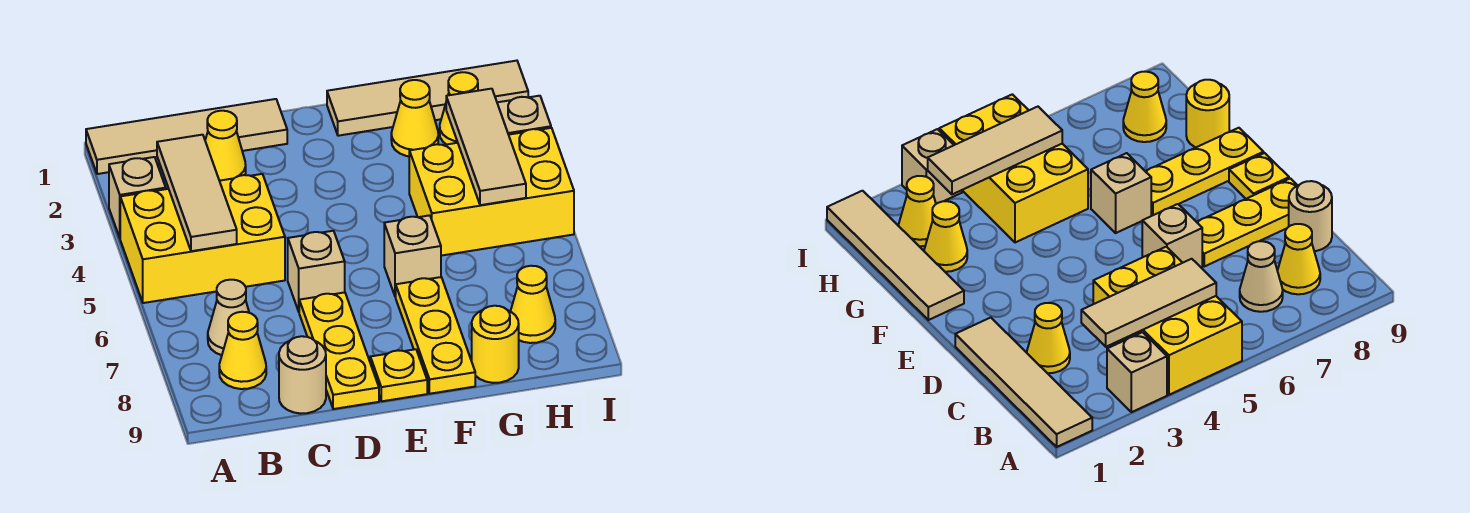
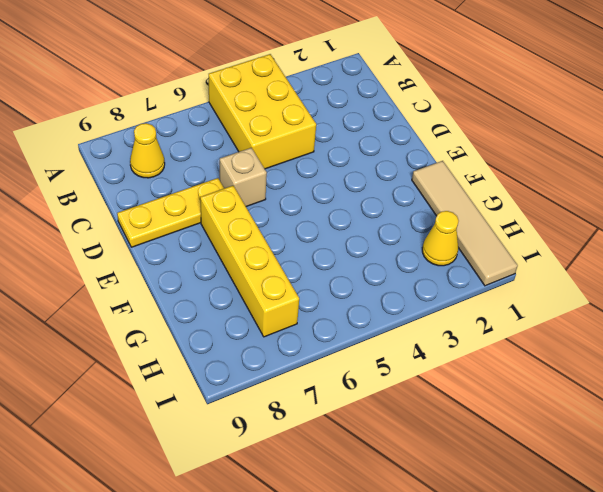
yellow 1x4 brick [200,186,299,337] -> yellow 1x3 plate [396,277,475,394]
none -> tan 1x4 tile [86,99,287,174]
none -> tan 1x1 brick [109,157,166,237]
none -> tan 1x1 cone [208,280,249,355]

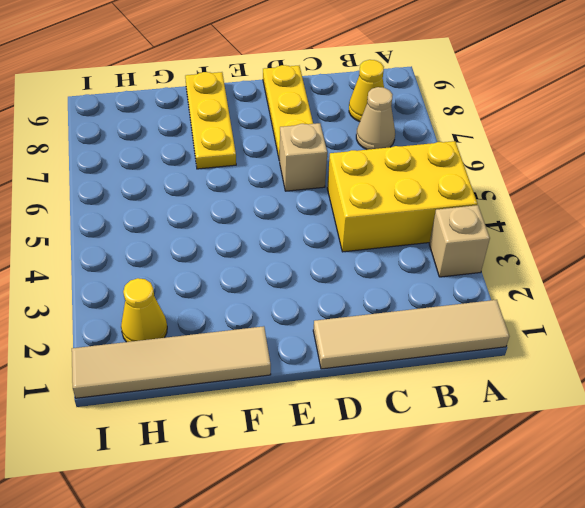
none -> yellow 1x1 cone [205,111,246,181]
none -> tan 1x1 round brick [279,336,326,414]
none -> yellow 1x1 plate [370,349,427,401]

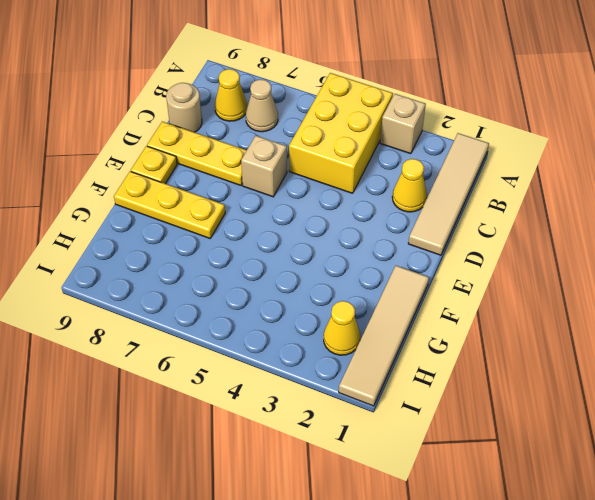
none -> tan 1x1 brick [384,215,441,297]
none -> yellow 1x1 cone [391,80,438,156]
none -> yellow 2x3 brick [409,128,574,256]

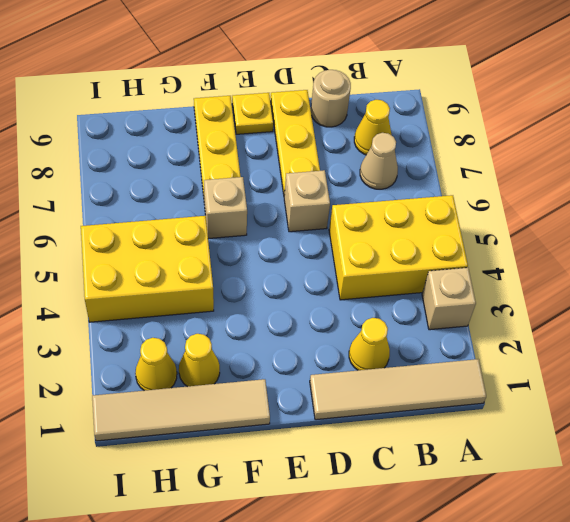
none -> yellow 1x1 round brick [472,306,519,383]
none -> yellow 1x1 cone [511,266,555,343]
none -> tan 1x1 brick [497,96,551,135]

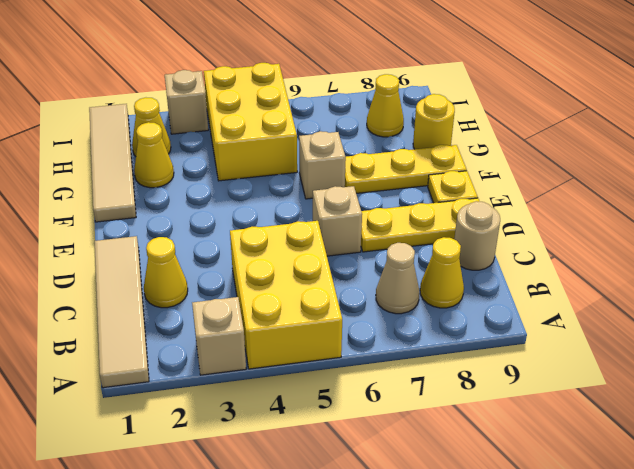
none -> tan 1x3 tile [157,135,237,251]
none -> tan 1x3 tile [446,89,526,205]

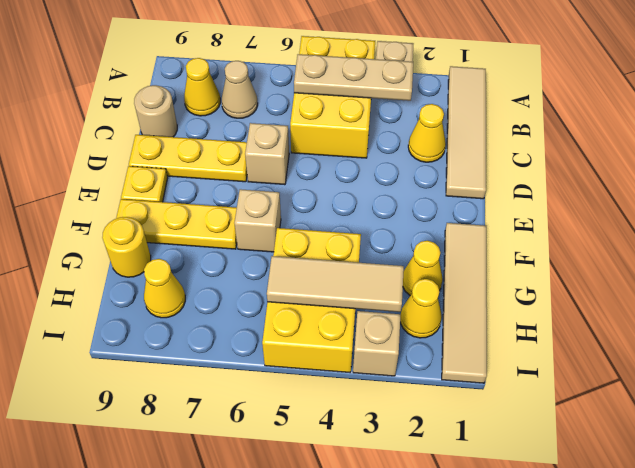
tan 1x3 plate [294,54,413,101] -> tan 1x3 tile [157,135,237,251]

